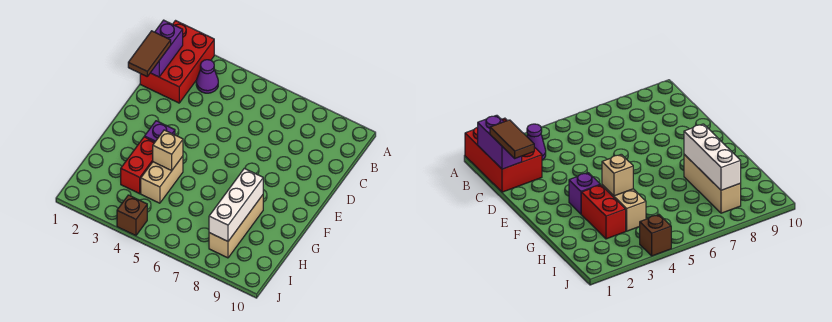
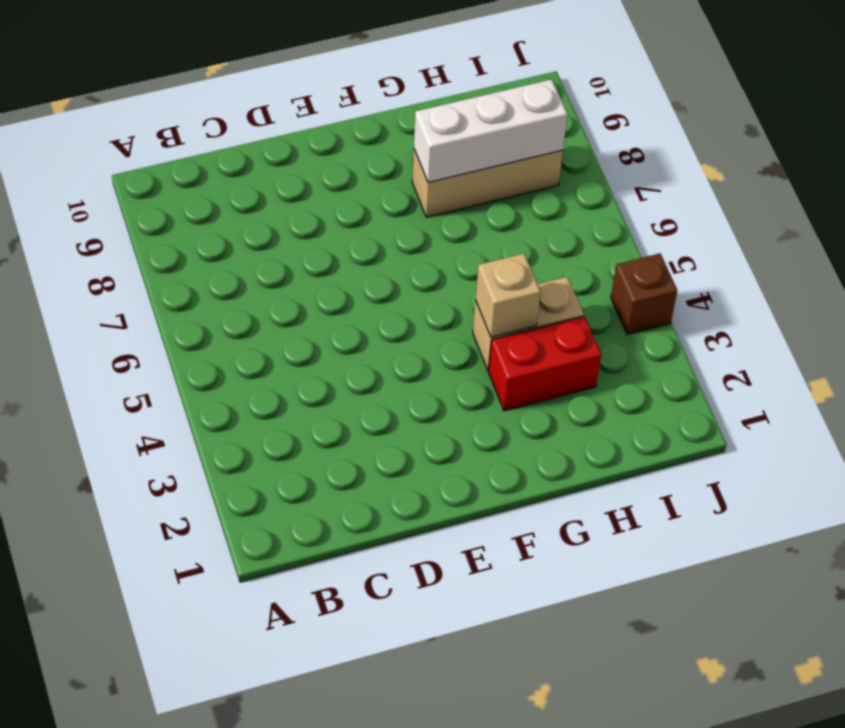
none -> red 2x3 brick [140,21,214,103]
none -> purple 1x1 cone [196,60,218,93]

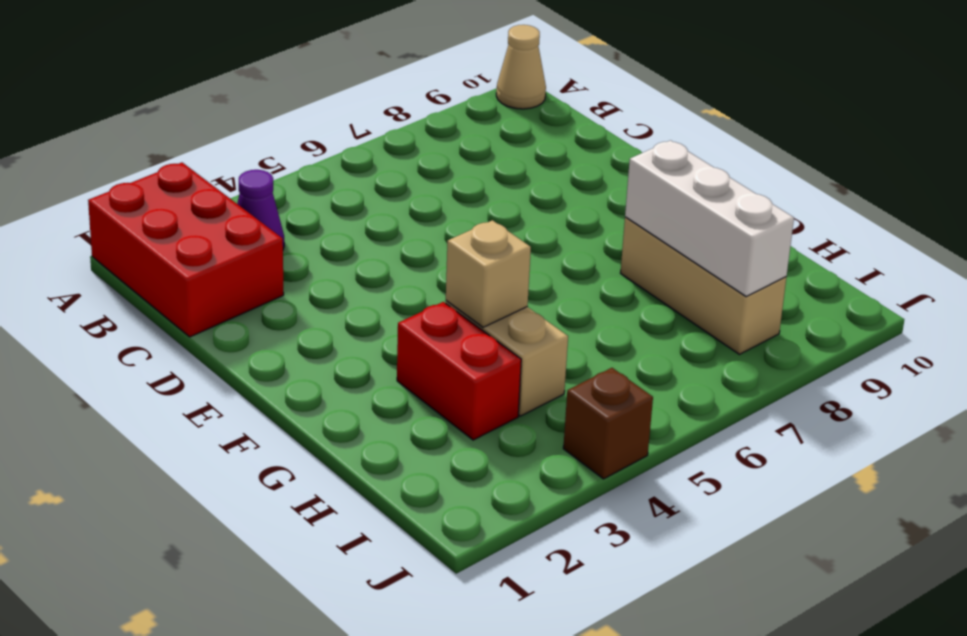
tan 1x1 cone [496,25,546,109] -> none
none -> purple 1x1 brick [145,121,175,142]
none -> purple 1x2 brick [151,20,183,77]

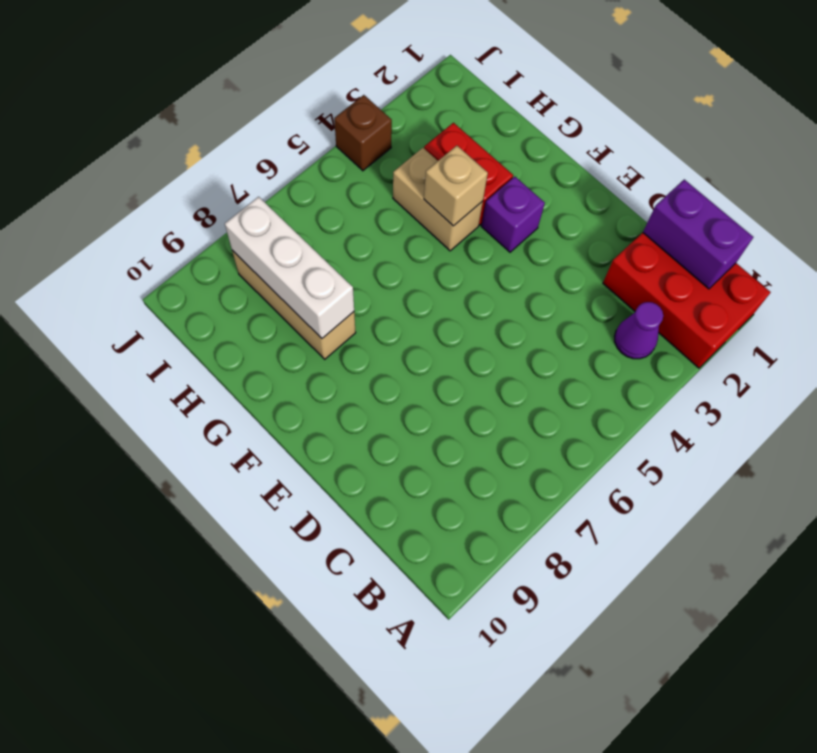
none -> brown 1x2 tile [128,31,171,76]

